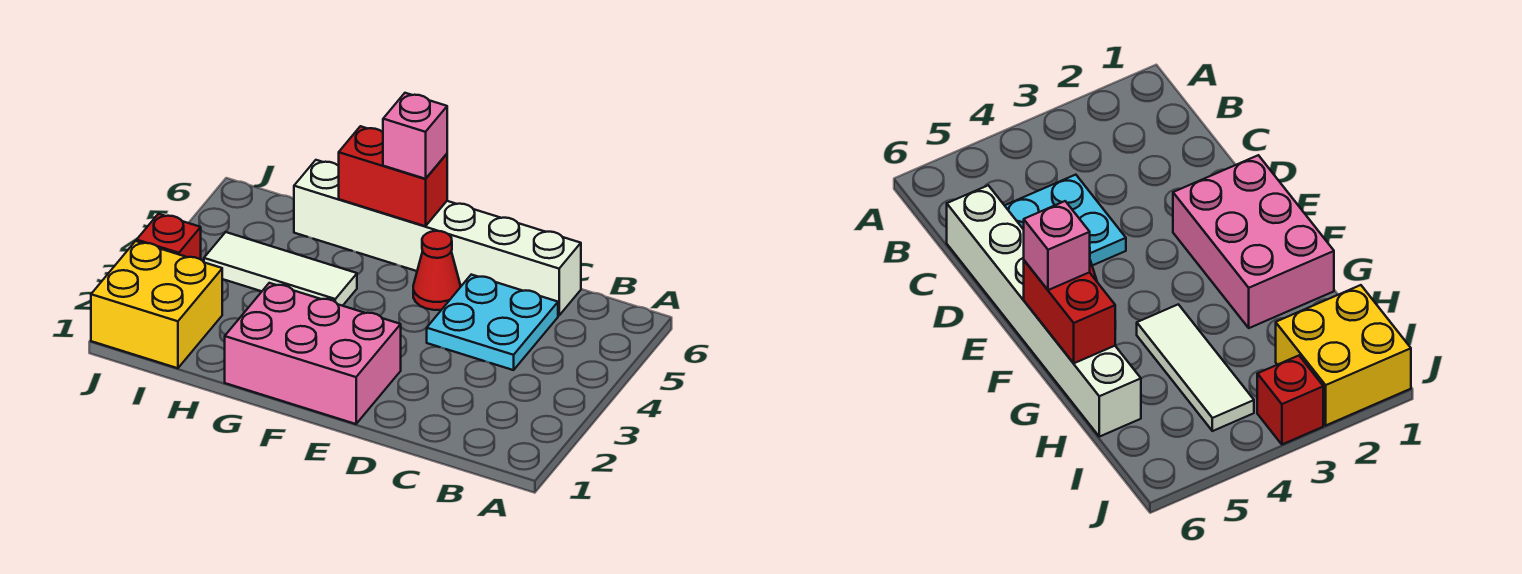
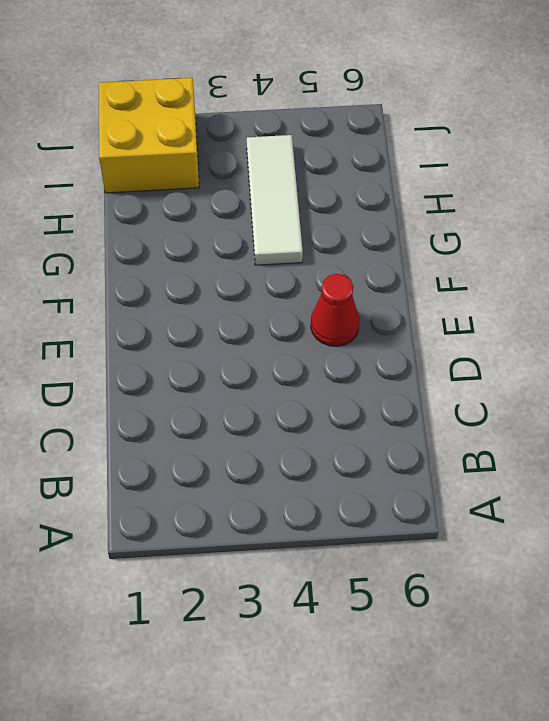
none -> cyan 2x2 plate [427,275,558,370]
none -> white 1x6 brick [294,160,581,316]

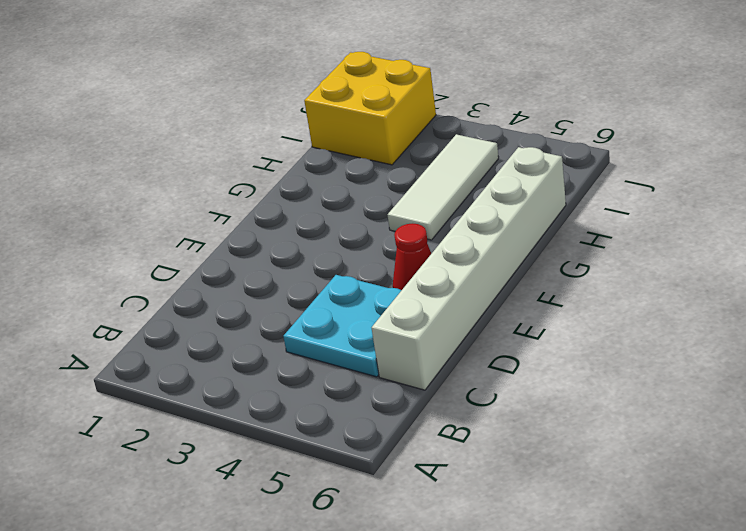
none -> pink 2x3 brick [225,283,401,424]
none -> red 1x1 brick [137,214,201,259]

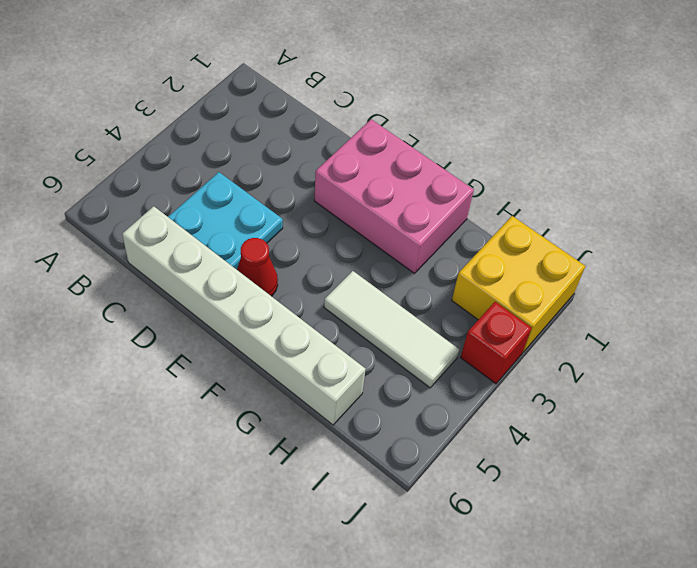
none -> red 1x2 brick [339,126,447,226]
none -> pink 1x1 brick [383,93,447,179]

